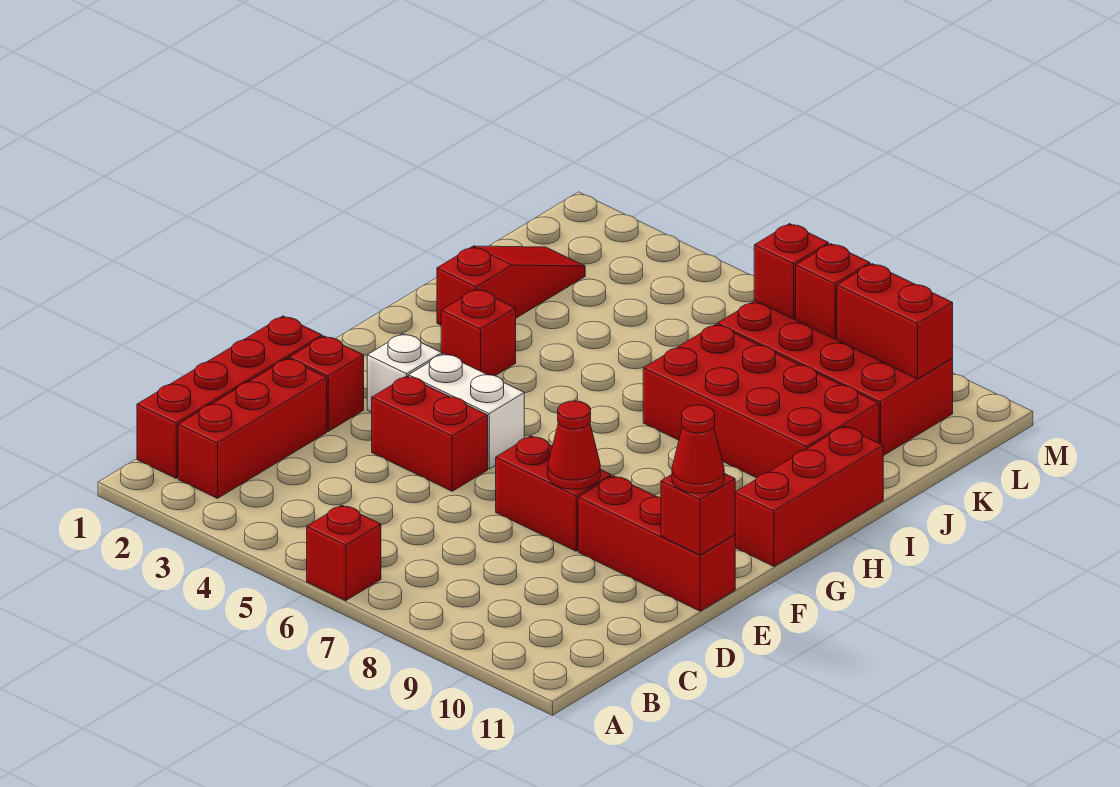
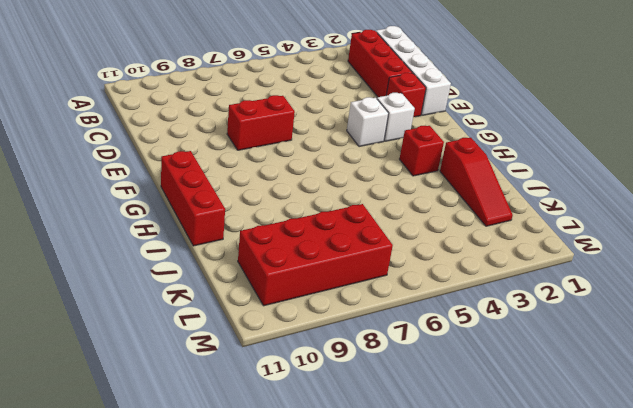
white 1x4 brick [376,26,451,115] -> red 1x4 brick [137,316,322,478]
white 1x1 brick [347,97,389,147] -> white 1x2 brick [409,354,524,469]
none -> red 1x1 brick [307,505,381,601]
none -> red 1x2 brick [372,376,488,491]
none -> red 1x3 brick [578,476,735,611]

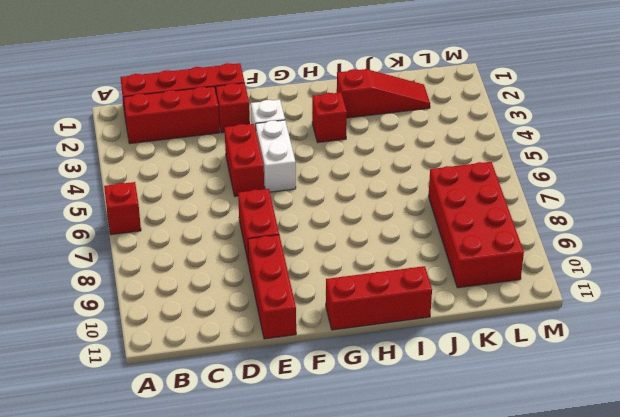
none -> red 2x4 brick [643,324,879,478]
none -> red 1x1 cone [548,401,600,489]
none -> red 1x1 brick [661,473,735,555]

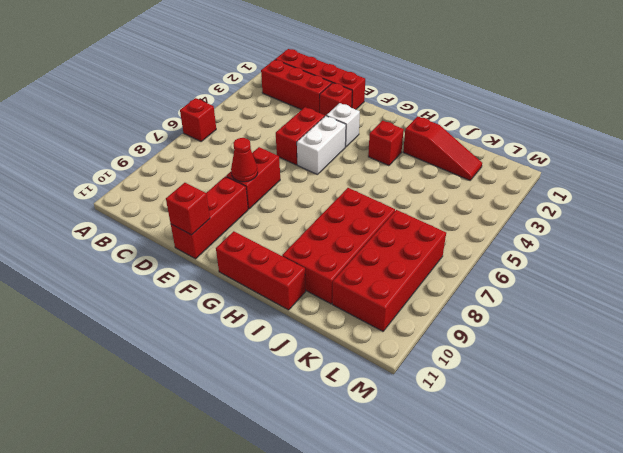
none -> red 1x1 brick [754,224,829,319]
none -> red 1x1 brick [796,244,870,339]
none -> red 1x2 brick [837,264,953,379]

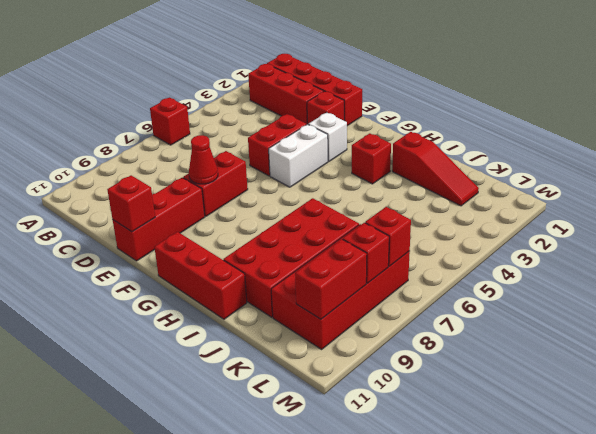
none -> red 1x1 cone [672,405,724,493]

